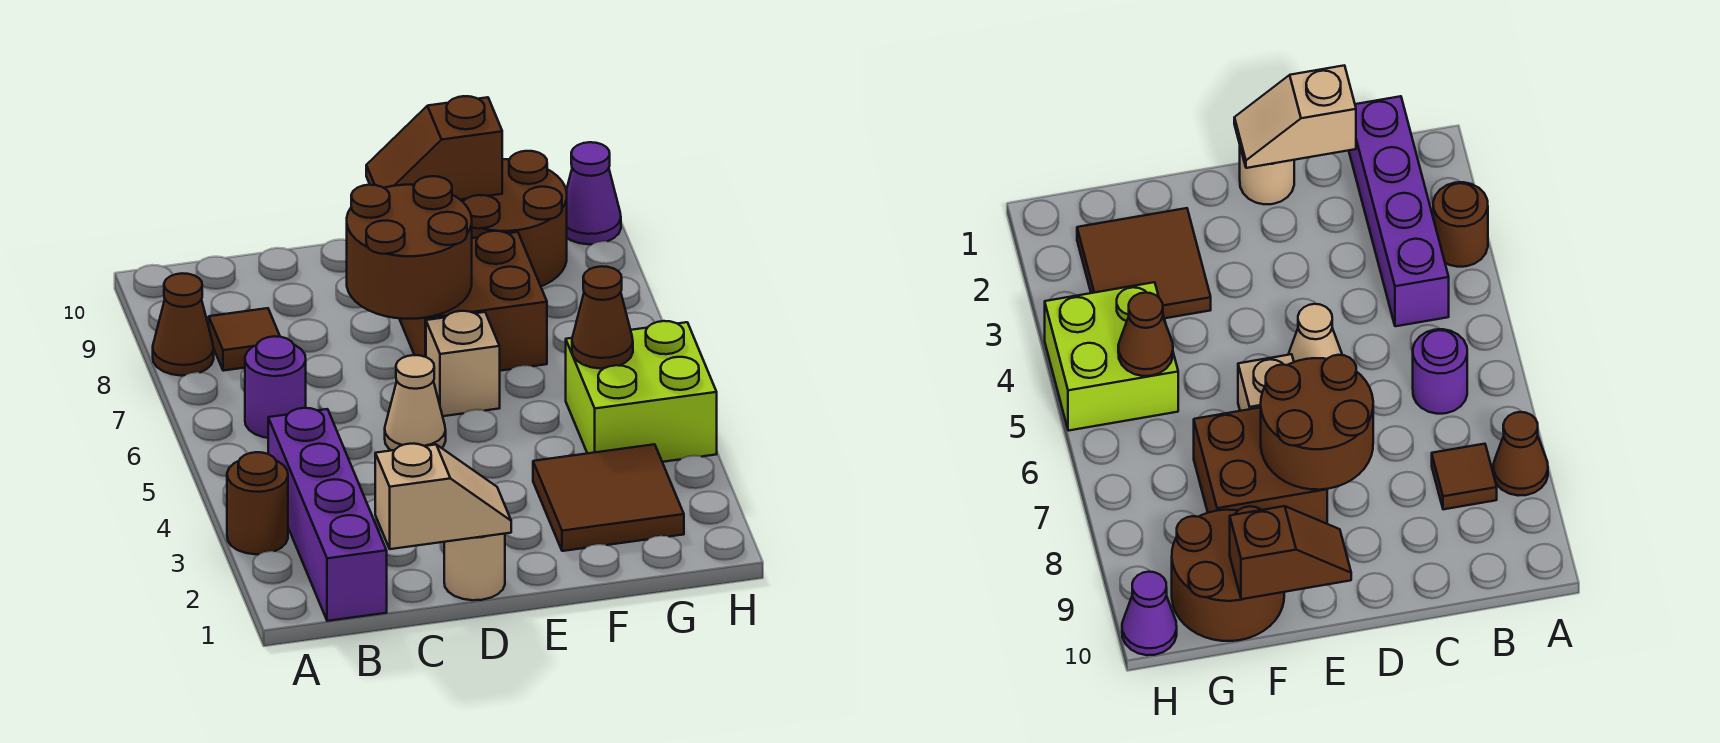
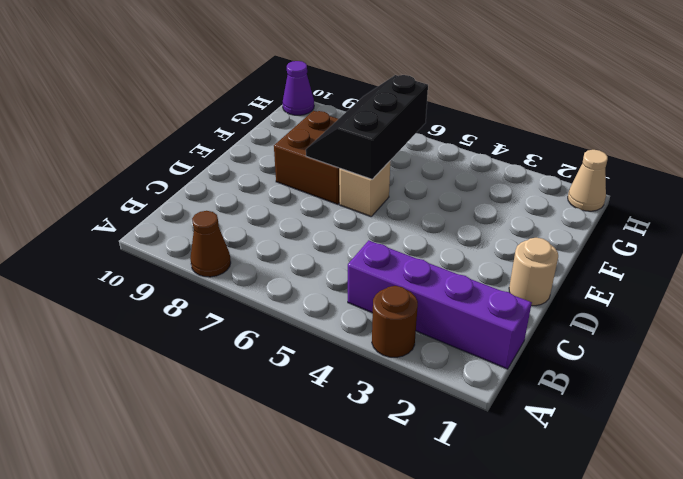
black 2x3 slope [306,75,428,179] -> brown 2x2 round brick [347,176,472,319]
tan 1x1 cone [568,150,608,211] -> tan 1x1 cone moved to [385,355,446,451]
none -> purple 1x1 round brick [245,336,306,438]
none -> brown 1x1 tile [209,308,280,371]
none -> brown 2x2 tile [533,444,684,551]

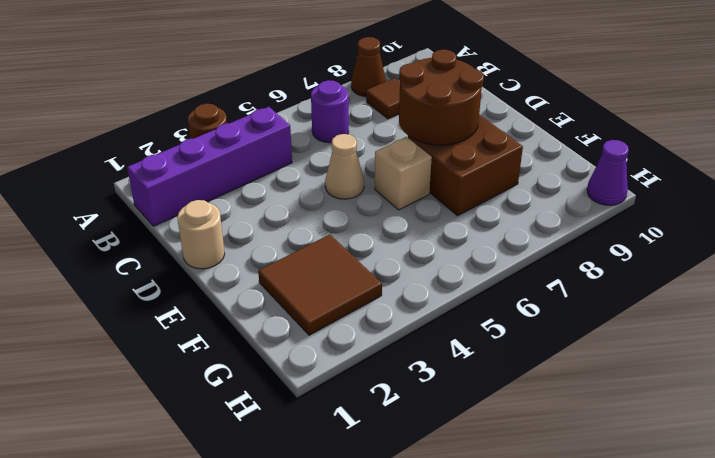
none -> brown 2x2 round brick [461,151,567,286]
none -> lime 2x2 brick [566,321,717,462]
none -> tan 1x2 slope [375,444,511,549]

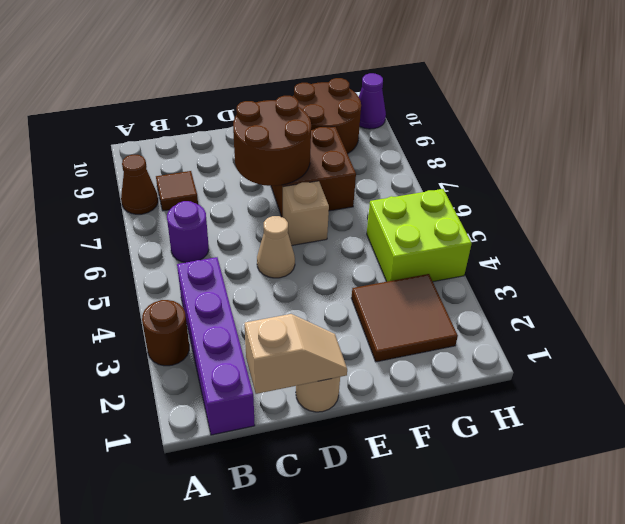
none -> brown 1x2 slope [366,96,502,200]
none -> brown 1x1 cone [572,266,633,369]

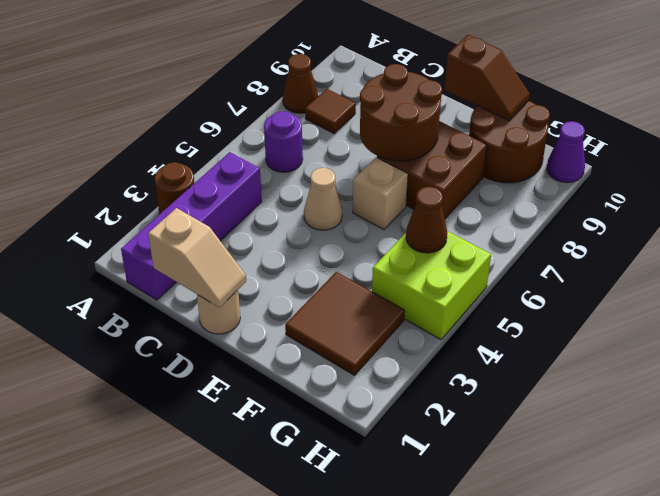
brown 1x2 slope [444,35,530,120] -> brown 1x2 slope turned to [366,96,502,200]

